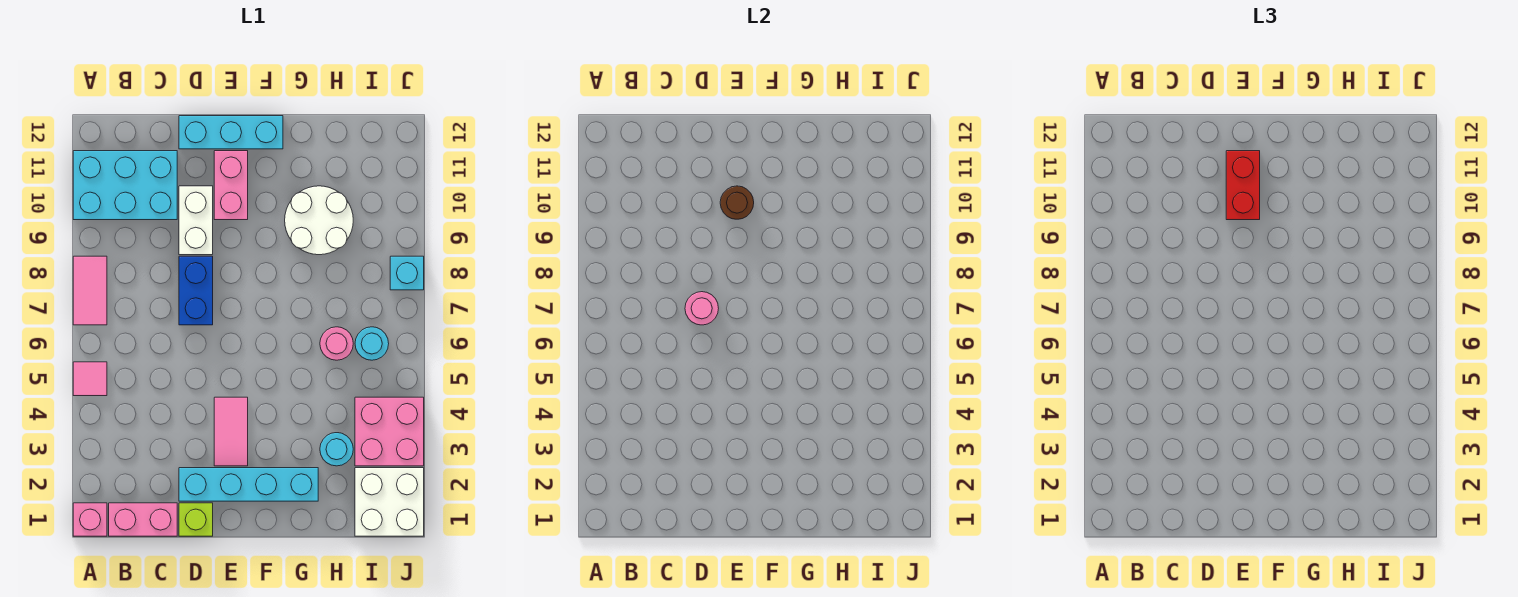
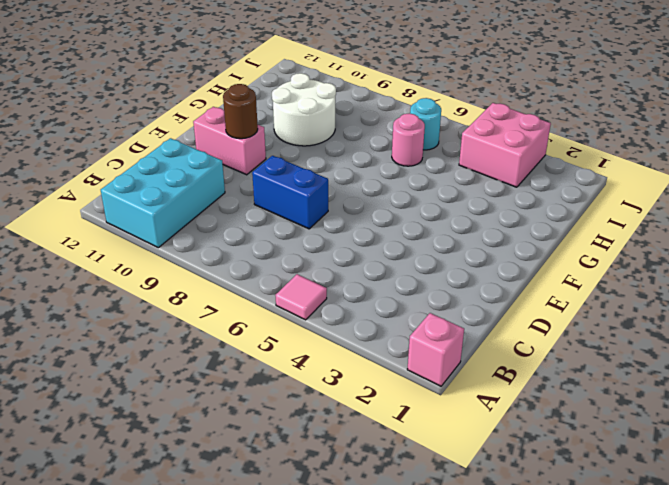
none -> pink 1x2 tile [73,256,107,325]
none -> pink 1x2 brick [109,503,177,536]
none -> lime 1x1 brick [179,503,213,536]

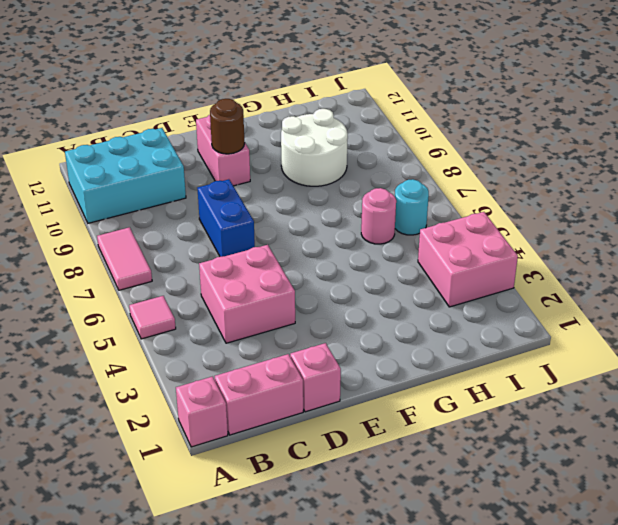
pink 2x2 brick [199,245,295,343] -> none
pink 1x1 brick [290,343,341,412] -> lime 1x1 brick [179,503,213,536]
none -> cyan 1x4 brick [179,468,318,501]
none -> white 1x2 brick [179,186,213,255]
none -> cyan 1x3 brick [179,116,283,149]

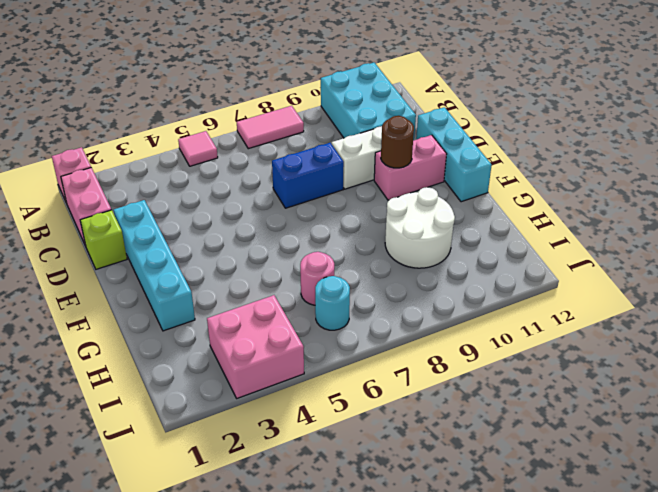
none -> pink 1x2 tile [214,397,248,466]
none -> cyan 1x1 round brick [320,433,353,466]
none -> white 2x2 brick [355,468,424,536]

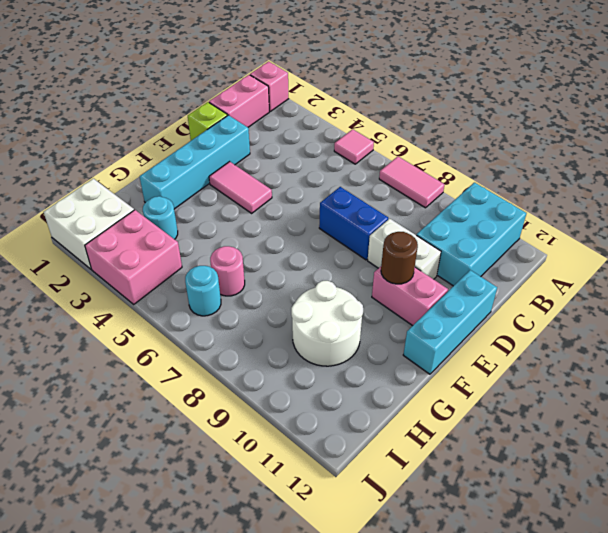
none -> cyan 1x1 brick [390,256,424,290]
none -> pink 1x1 round brick [685,292,719,325]
none -> red 1x2 brick [1226,151,1260,220]

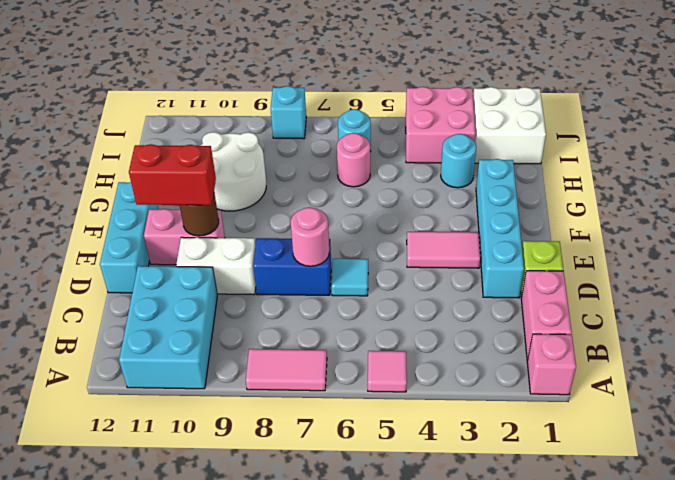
cyan 1x1 tile [331,259,368,296] -> none

